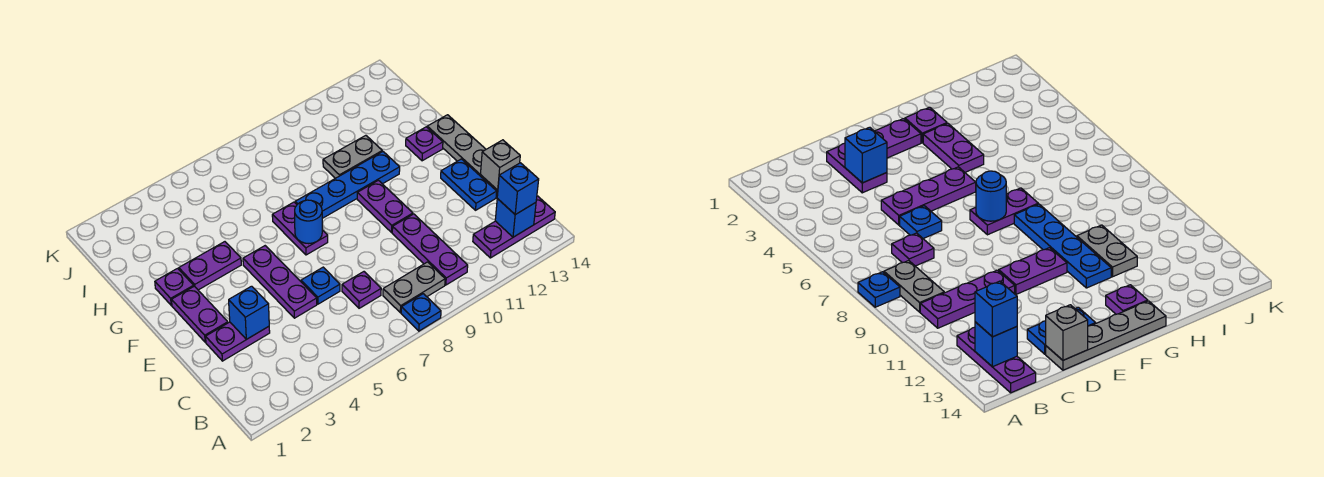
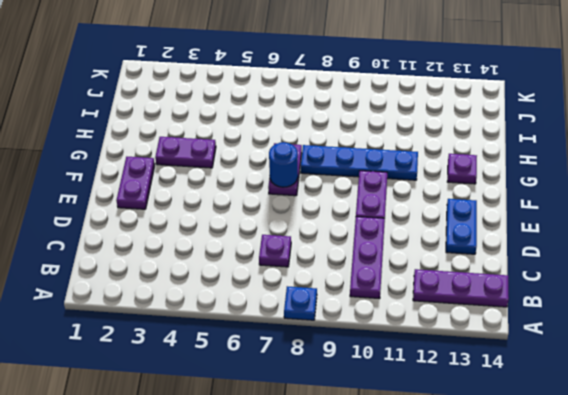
none -> grey 1x2 plate [383,262,445,313]
none -> purple 1x2 plate [206,322,270,361]
none -> purple 1x3 plate [243,246,317,318]

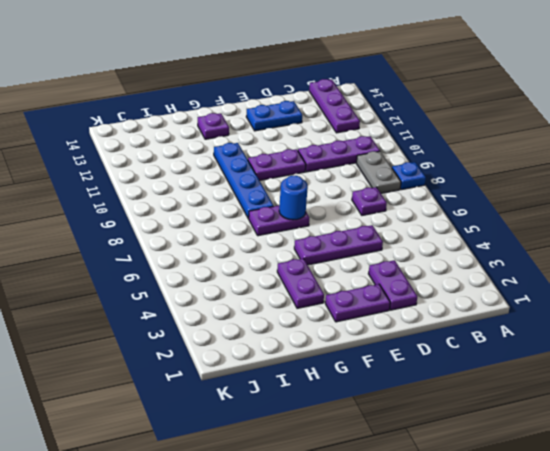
none -> blue 1x1 plate [301,267,340,304]
none -> grey 1x4 plate [427,115,498,197]
none -> purple 1x1 plate [155,268,194,305]

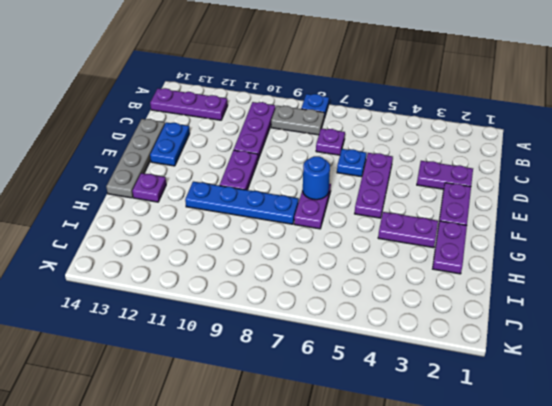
purple 1x2 plate [433,221,467,274] -> purple 1x1 plate [155,268,194,305]
none -> grey 1x2 plate [323,135,382,178]
none -> blue 1x1 brick [495,199,536,237]
none -> blue 1x1 brick [229,286,269,339]

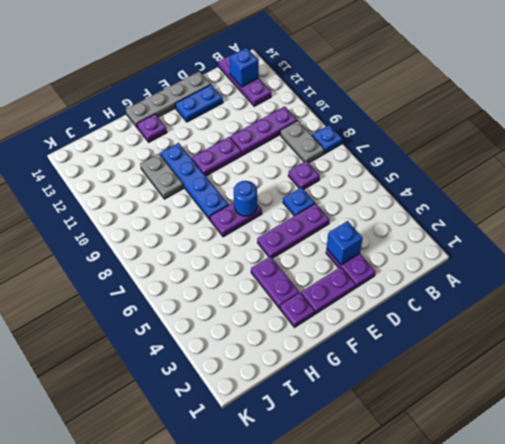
none -> grey 1x1 brick [480,140,520,190]
none -> blue 1x1 brick [497,163,539,215]

